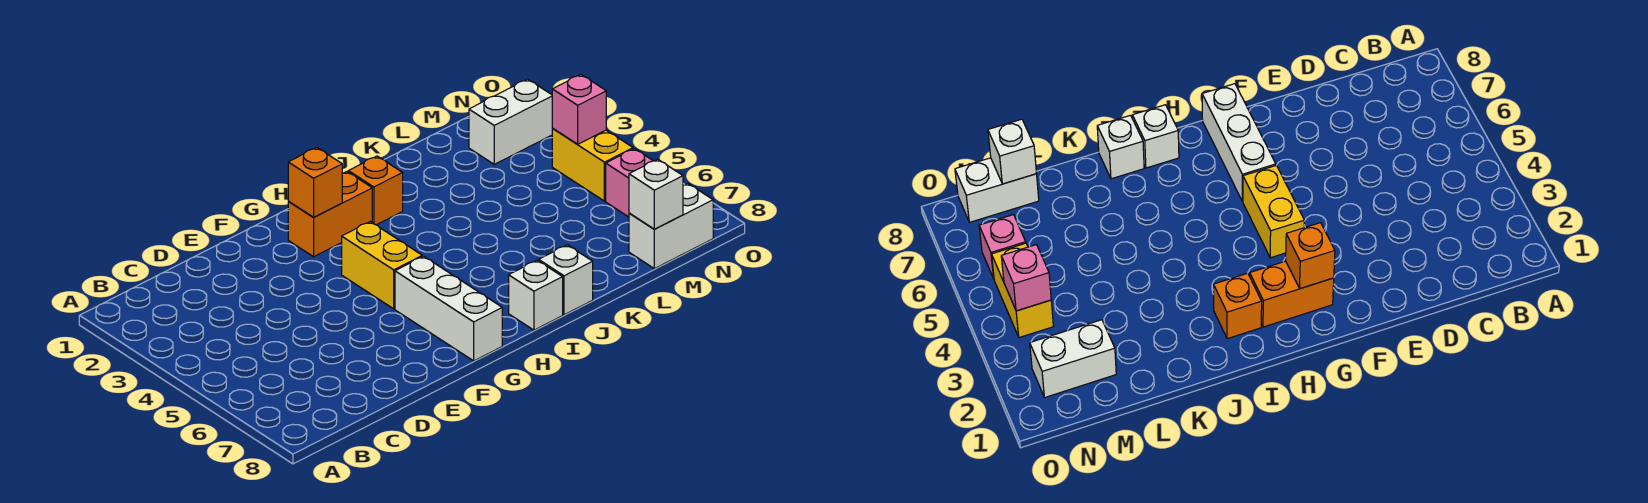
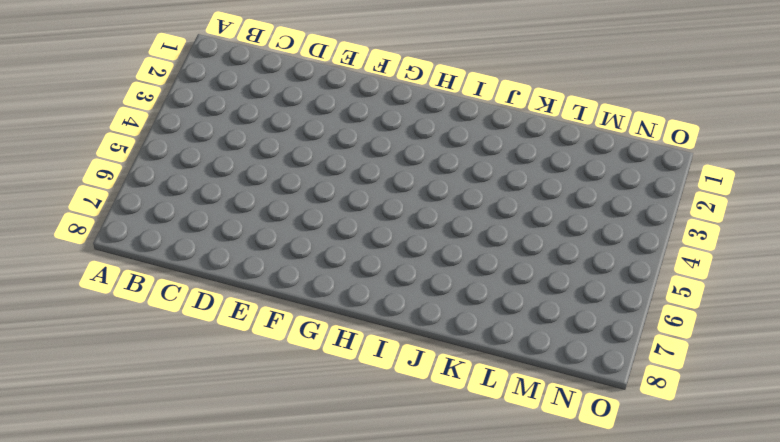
none -> orange 1x2 brick [288,172,372,257]
none -> yellow 1x2 brick [342,222,422,309]
none -> white 1x3 brick [395,256,502,361]

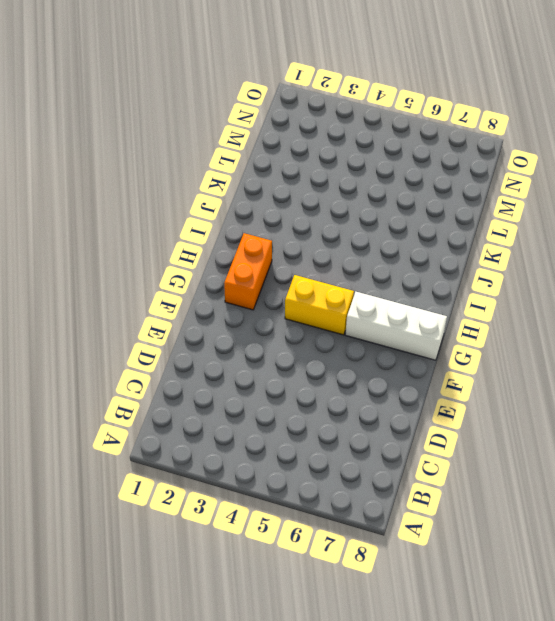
none -> orange 1x1 brick [348,156,403,225]
none -> white 1x1 brick [509,260,563,330]
none -> white 1x1 brick [539,245,593,315]

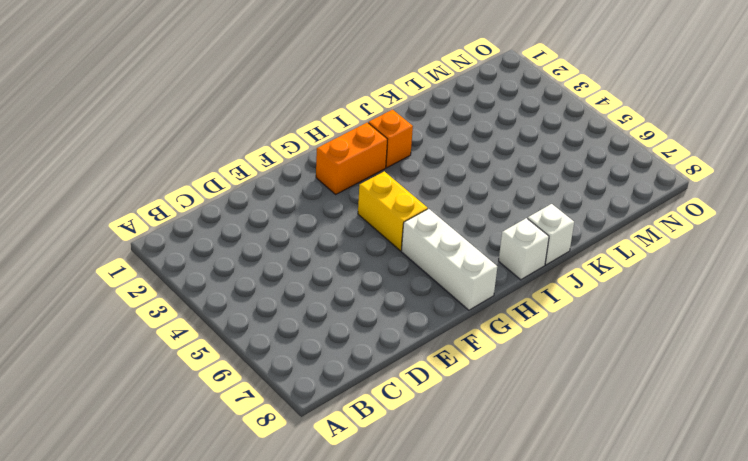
none -> white 1x2 brick [469,79,553,164]
none -> white 1x2 brick [629,183,713,269]
none -> yellow 1x2 brick [552,129,633,201]

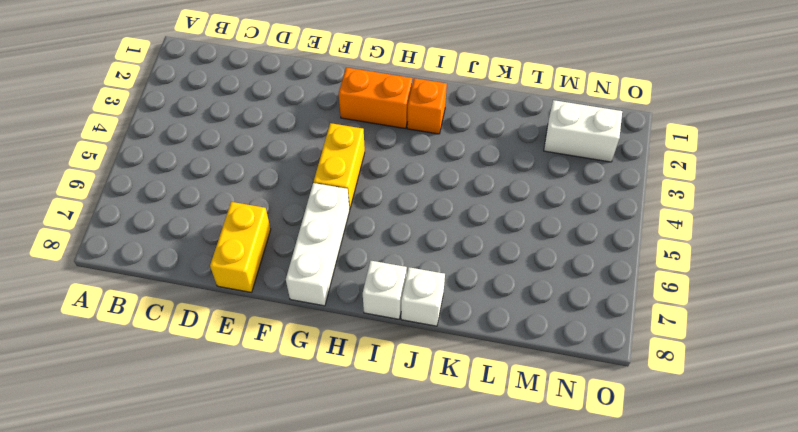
yellow 1x2 brick [210,202,271,292] -> yellow 1x2 brick moved to [552,129,633,201]
none -> white 1x2 brick [629,183,713,269]
none -> pink 1x1 brick [606,149,653,217]
none -> orange 1x1 brick [288,147,342,217]

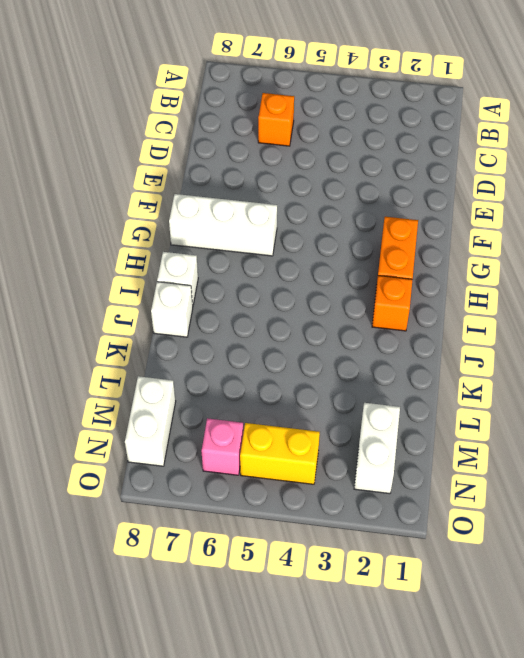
orange 1x1 brick [258,93,294,146] -> orange 1x1 brick moved to [288,147,342,217]
none -> yellow 1x2 brick [342,222,422,309]
none -> white 1x1 brick [629,159,683,229]
none -> pink 1x1 brick [552,75,606,144]

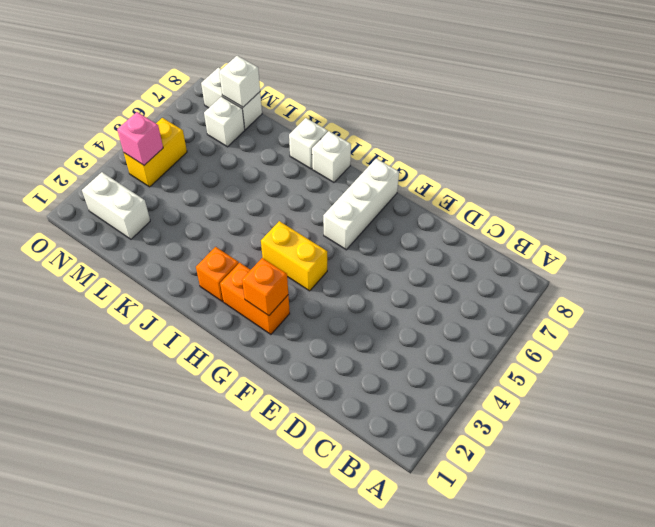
yellow 1x2 brick [261,221,327,291] -> yellow 1x2 brick turned to [342,222,422,309]
white 1x1 brick [204,96,245,147] -> none
none -> pink 1x1 brick [606,149,653,217]

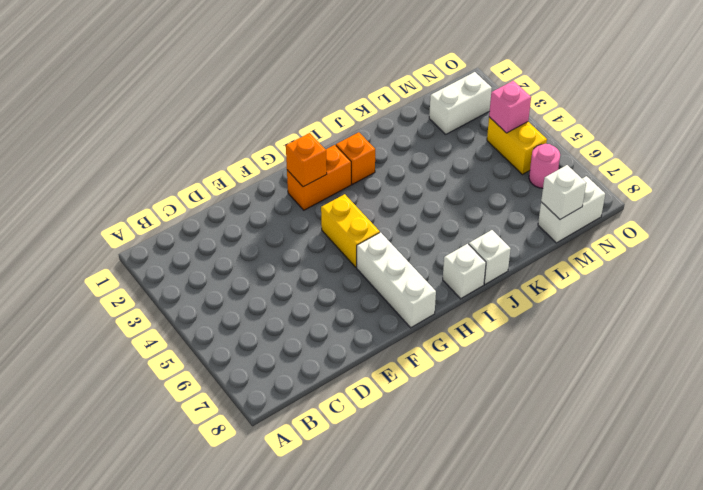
pink 1x1 round brick [529,144,560,188] -> pink 1x1 brick [606,149,653,217]

